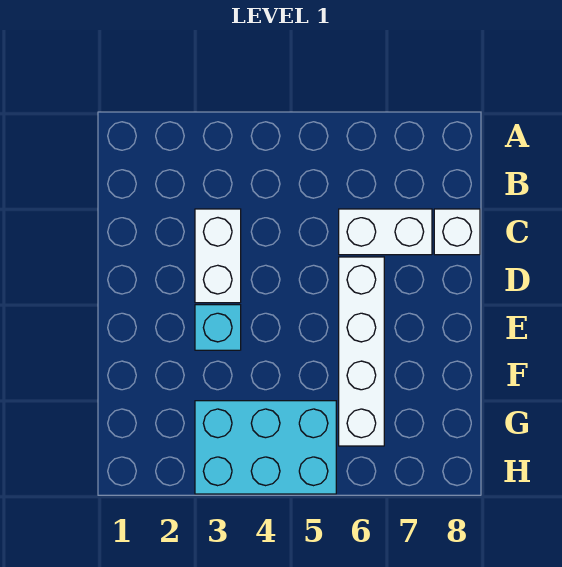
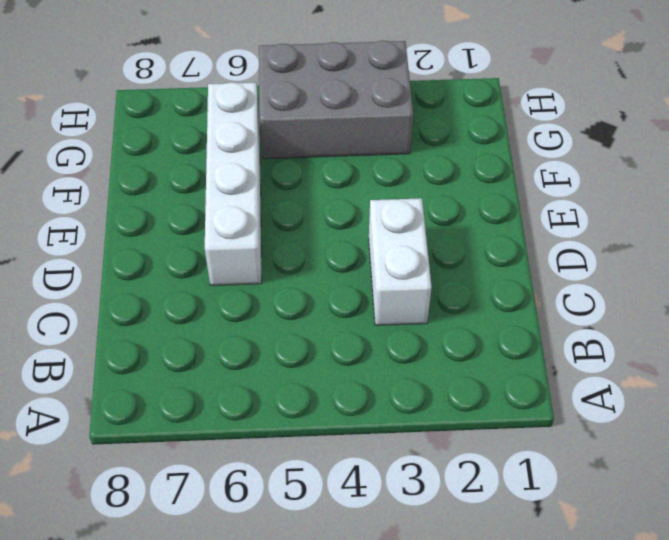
grey 2x3 brick [259,41,413,159] -> cyan 2x3 brick [195,401,336,494]
none -> white 1x2 brick [339,209,432,255]
none -> white 1x1 brick [434,209,480,255]

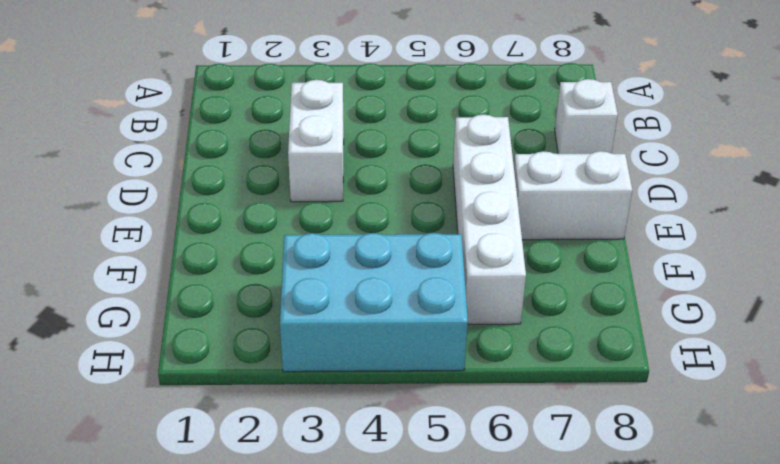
white 1x2 brick [514,151,632,240] -> white 1x2 brick moved to [339,209,432,255]
none -> cyan 1x1 brick [195,305,241,350]

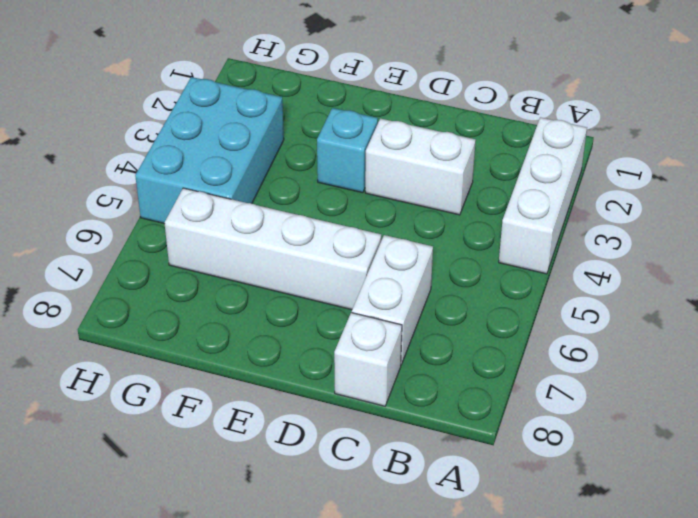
white 1x3 brick [499,117,587,274] -> none

